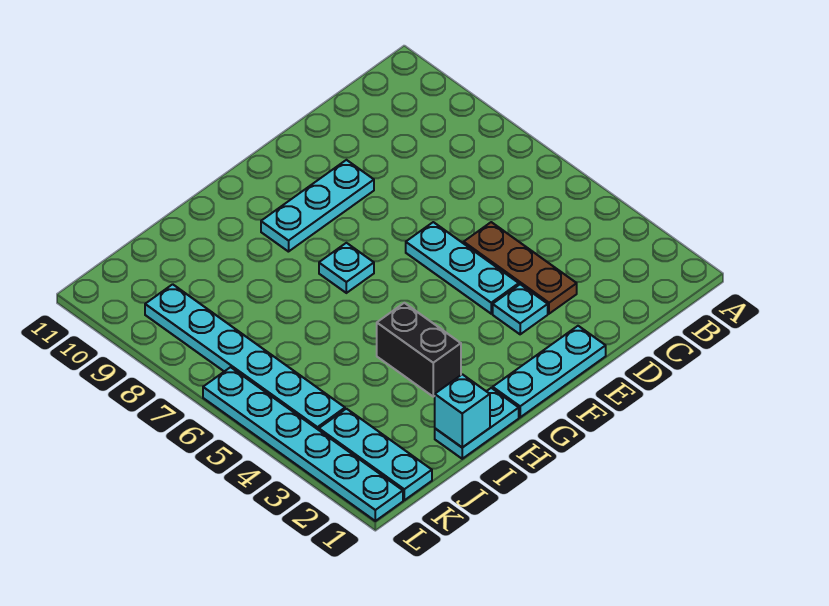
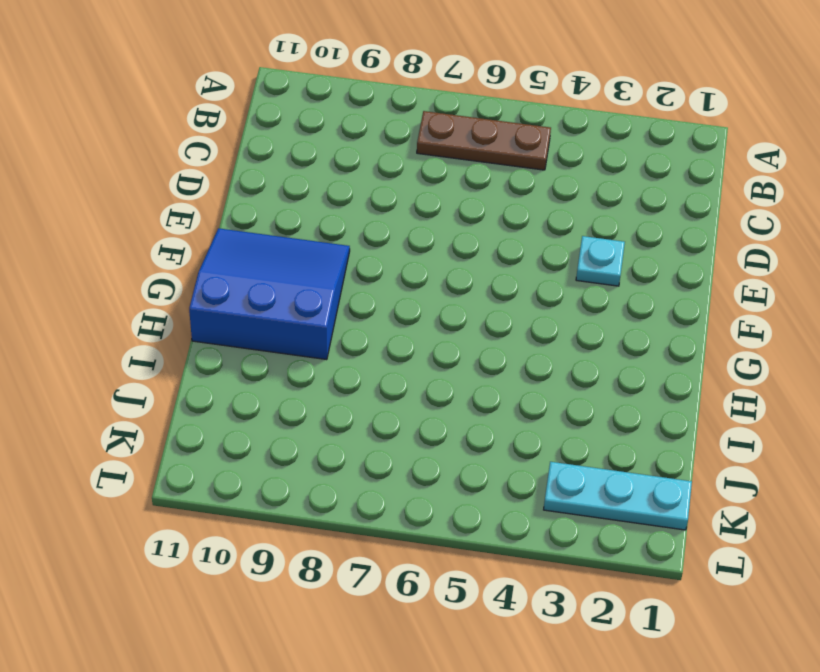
brown 1x3 plate [417,111,551,170] -> brown 1x3 plate moved to [464,222,577,314]
blue 3x3 slope [189,228,350,360] -> cyan 1x3 plate [261,160,374,252]
none -> cyan 1x3 plate [493,326,606,417]
none -> cyan 1x3 plate [406,222,519,314]
none -> cyan 1x1 plate [319,243,374,293]

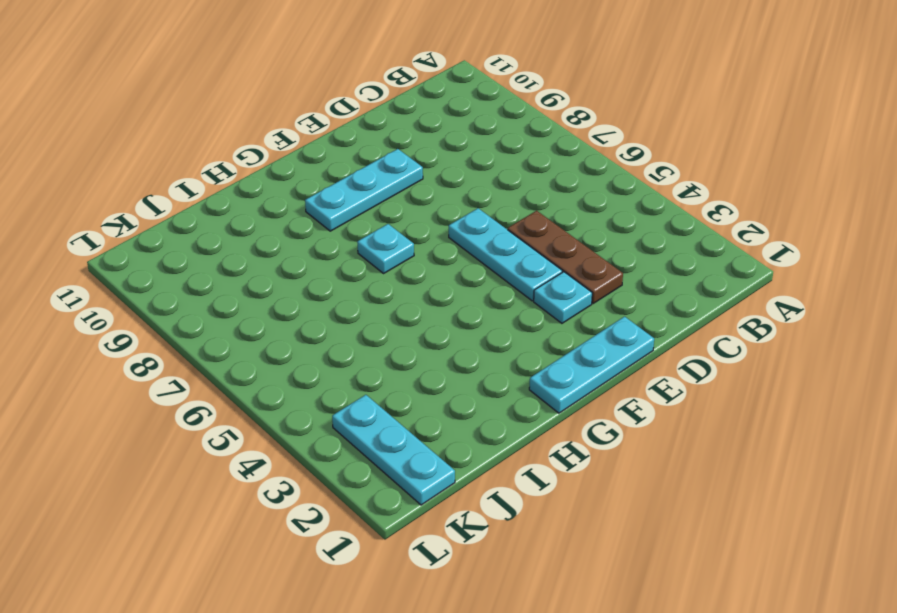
none -> cyan 1x2 plate [435,388,519,459]
none -> black 1x2 brick [377,303,461,397]
none -> cyan 1x6 plate [145,284,345,430]

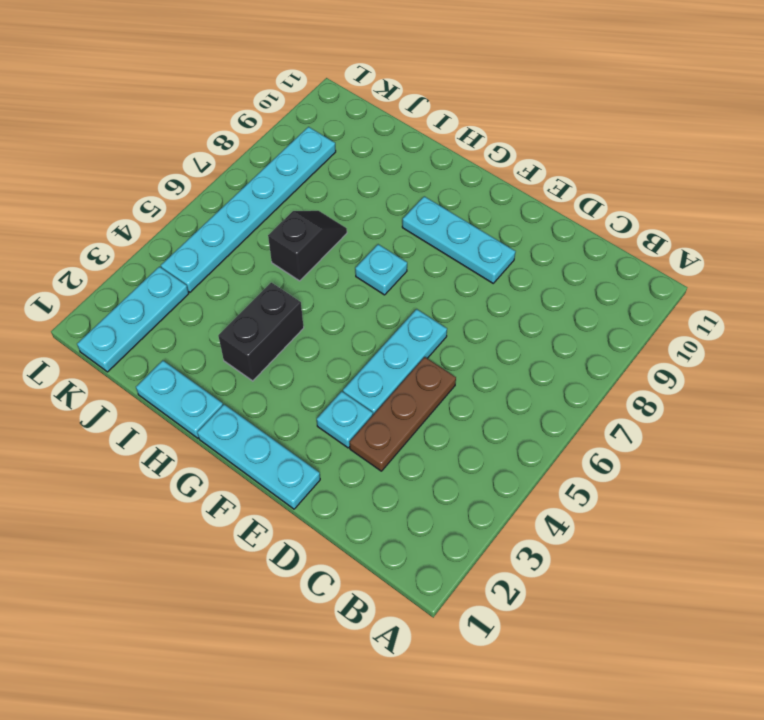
black 1x2 slope [268,211,347,281] -> none
none -> cyan 1x6 plate [203,367,403,521]
none -> cyan 1x1 brick [435,374,490,447]

